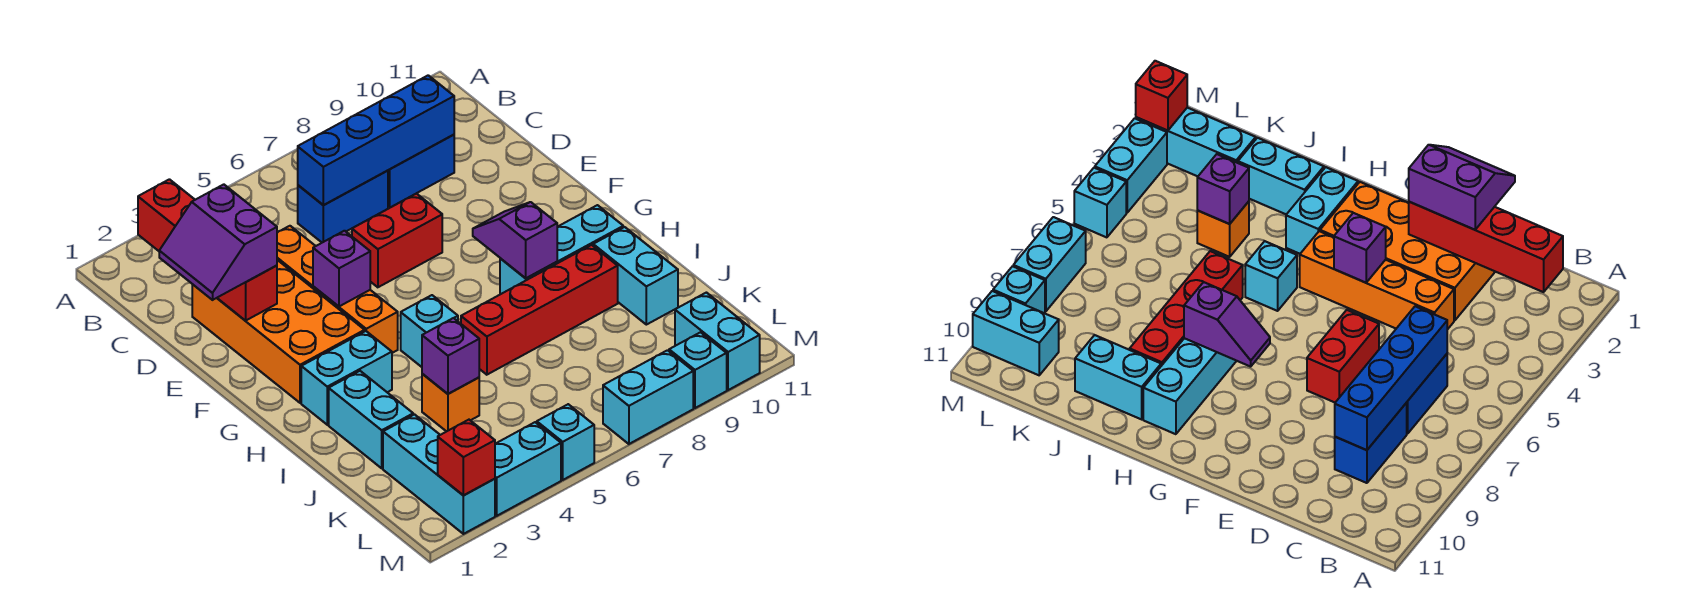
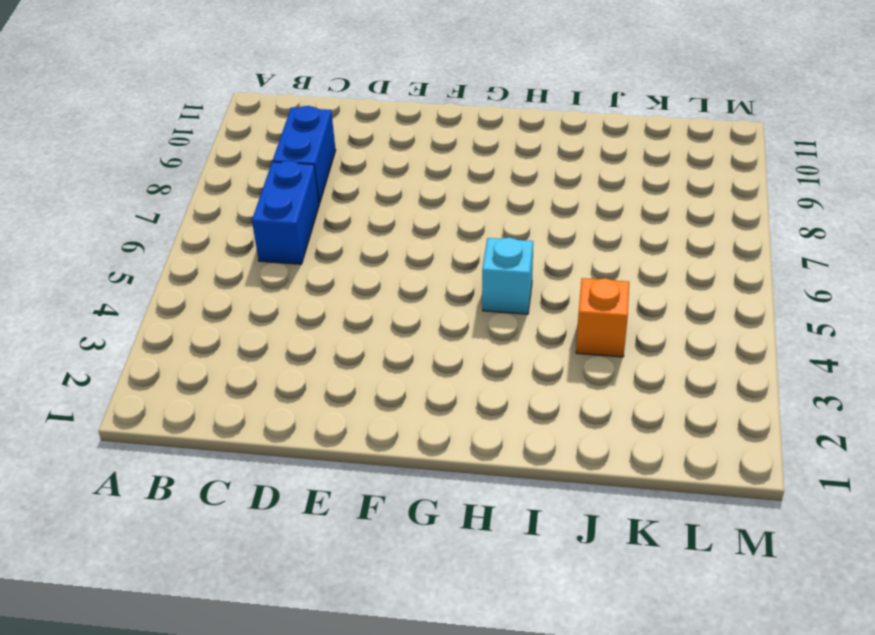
none -> orange 2x4 brick [192,260,365,403]
none -> orange 1x4 brick [277,226,398,353]
none -> red 1x2 brick [352,193,442,287]

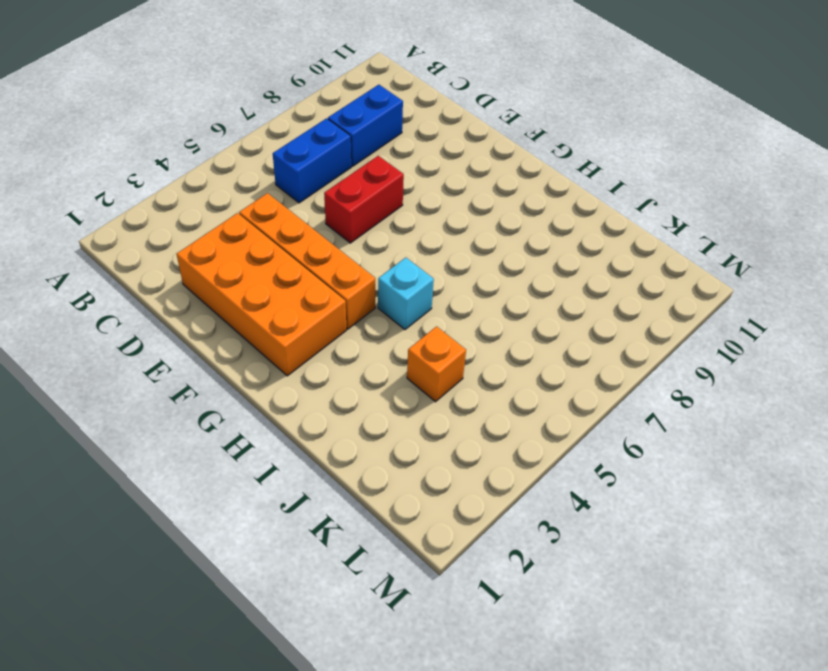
none -> cyan 1x2 brick [301,331,392,425]
none -> cyan 1x3 brick [500,205,623,294]
none -> cyan 1x2 brick [329,371,413,468]

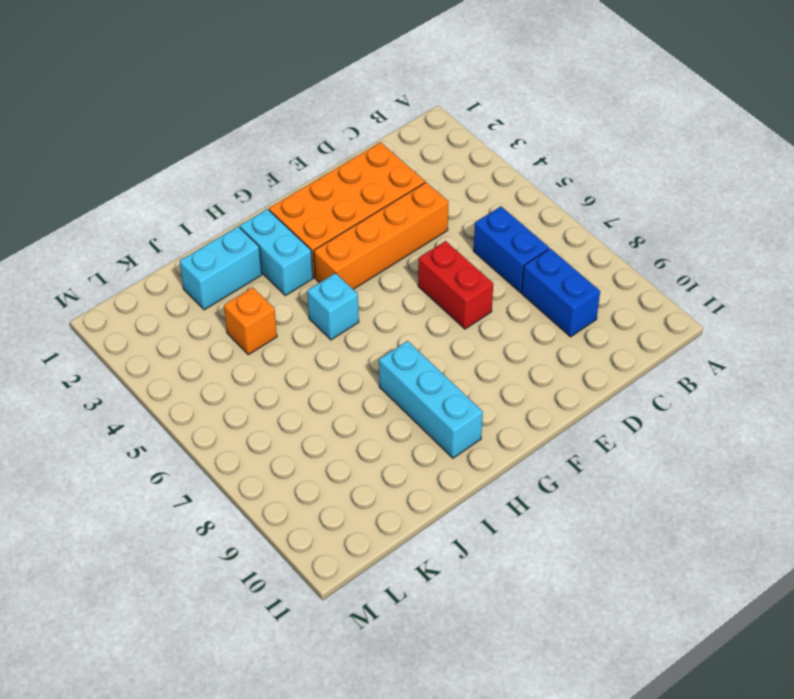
none -> red 1x4 brick [461,245,618,375]
none -> cyan 1x2 brick [593,227,678,325]
none -> cyan 1x3 brick [383,415,495,534]

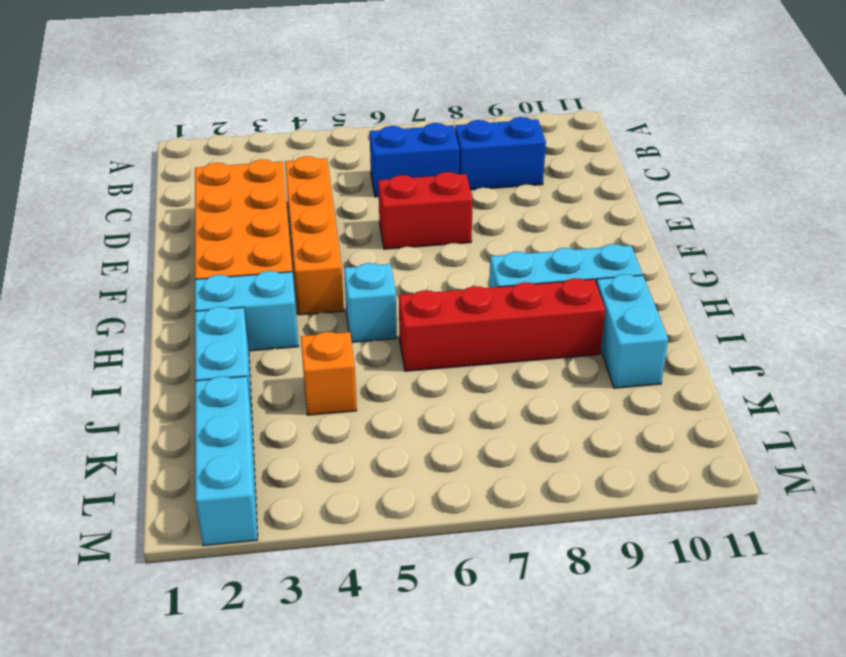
none -> cyan 1x2 brick [675,293,760,390]
none -> cyan 1x2 brick [495,422,561,516]
none -> cyan 1x1 brick [537,404,594,480]

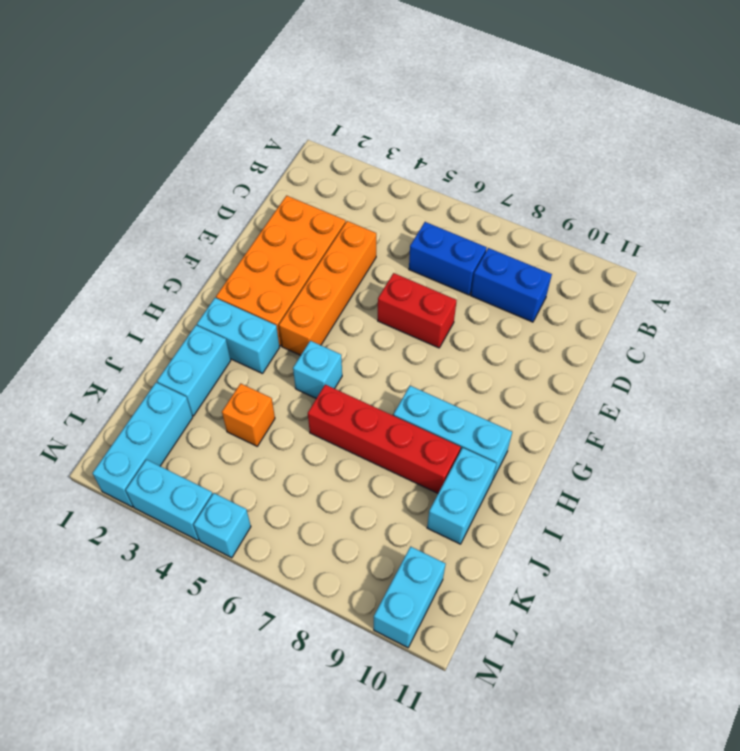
none -> cyan 1x2 brick [603,350,693,444]
none -> cyan 1x1 brick [669,332,727,408]
none -> red 1x4 brick [138,179,277,321]

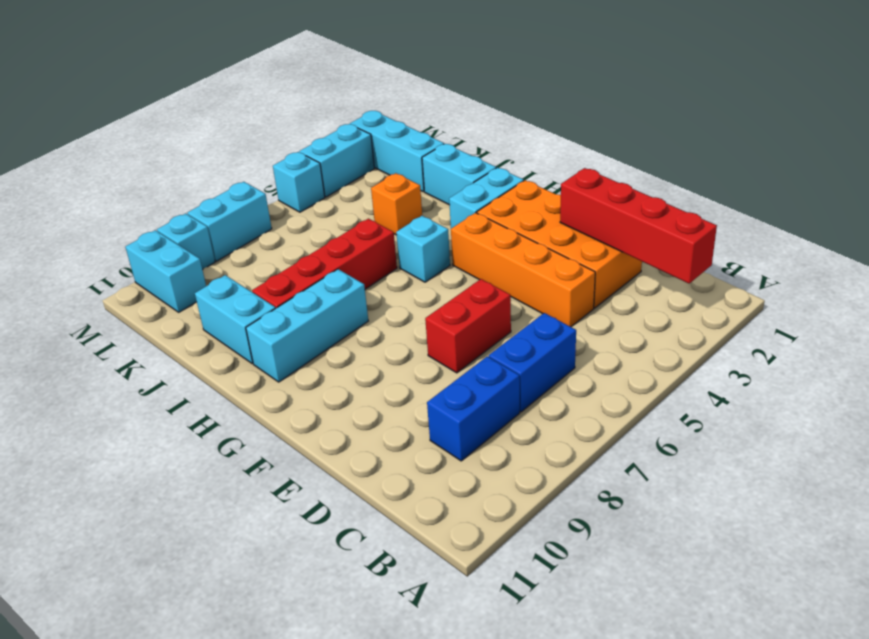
none -> blue 1x4 brick [298,75,454,205]
none -> purple 1x1 brick [313,231,370,306]
none -> purple 1x2 slope [473,202,557,278]

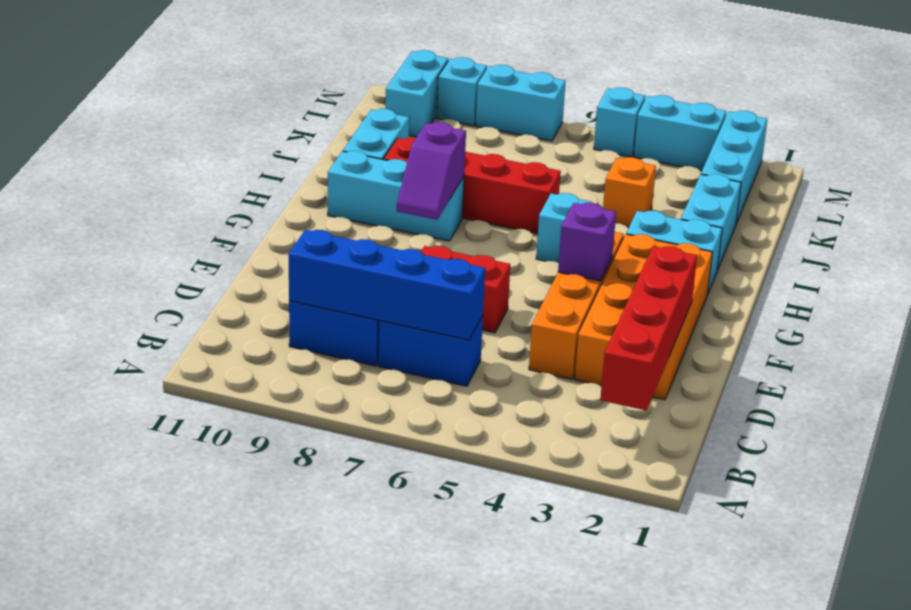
none -> purple 1x1 brick [422,318,479,394]
none -> red 1x1 brick [438,420,495,496]
none -> purple 2x2 slope [159,184,277,300]

